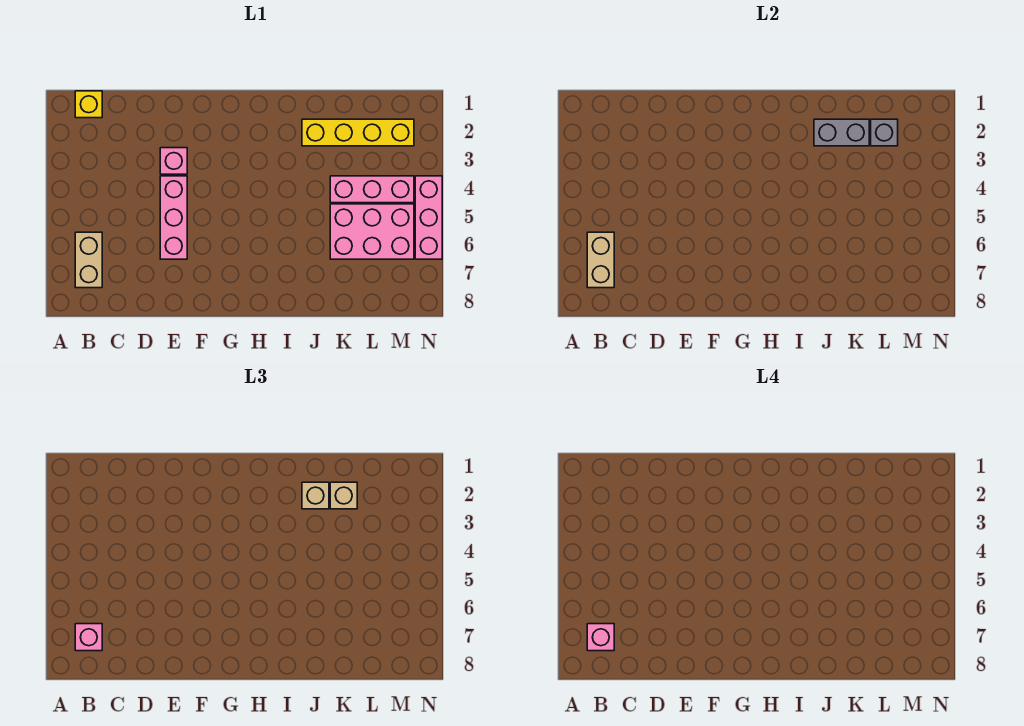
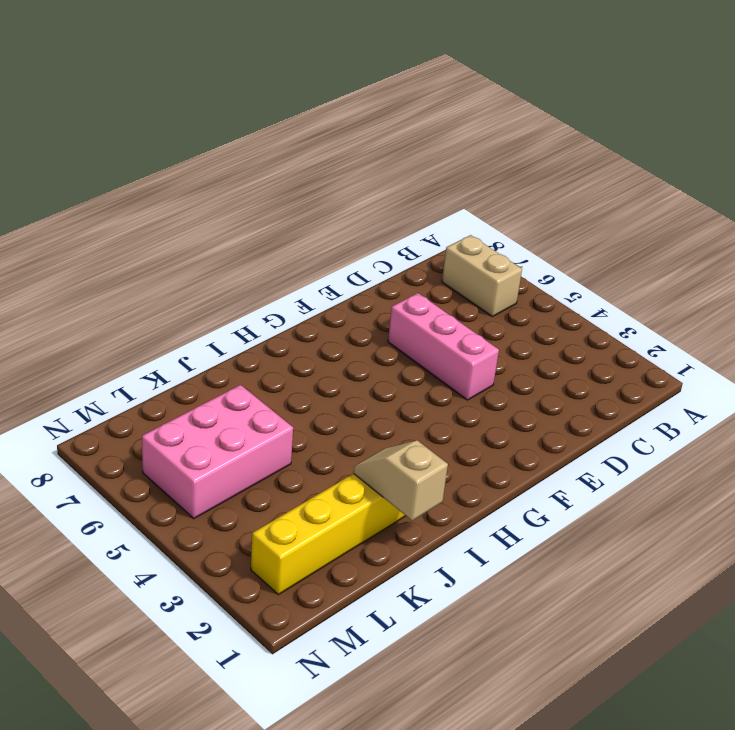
tan 1x2 slope [353,440,448,521] -> grey 1x2 brick [814,119,869,146]
none -> yellow 1x1 brick [75,91,102,118]
none -> pink 1x1 brick [160,148,187,174]
none -> pink 1x3 brick [330,176,414,203]

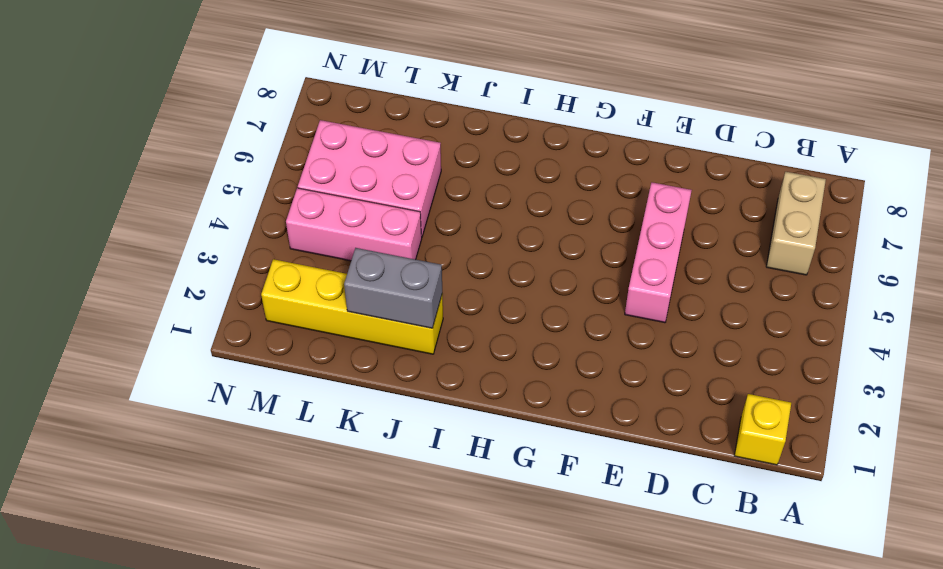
none -> pink 1x1 brick [160,148,187,174]
none -> pink 1x3 brick [415,176,442,259]
none -> tan 1x2 brick [587,232,614,288]

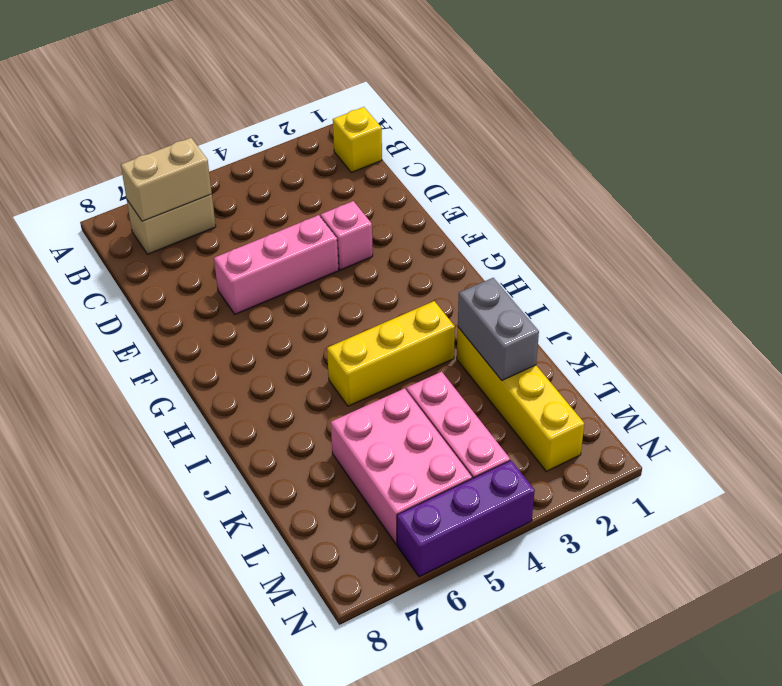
yellow 1x3 brick [327,301,455,406] -> none
purple 1x3 brick [397,460,535,577] -> pink 1x3 brick [415,176,442,259]
none -> grey 1x1 brick [871,119,898,146]
none -> pink 1x1 brick [75,624,102,651]
none -> tan 1x1 brick [302,482,329,509]

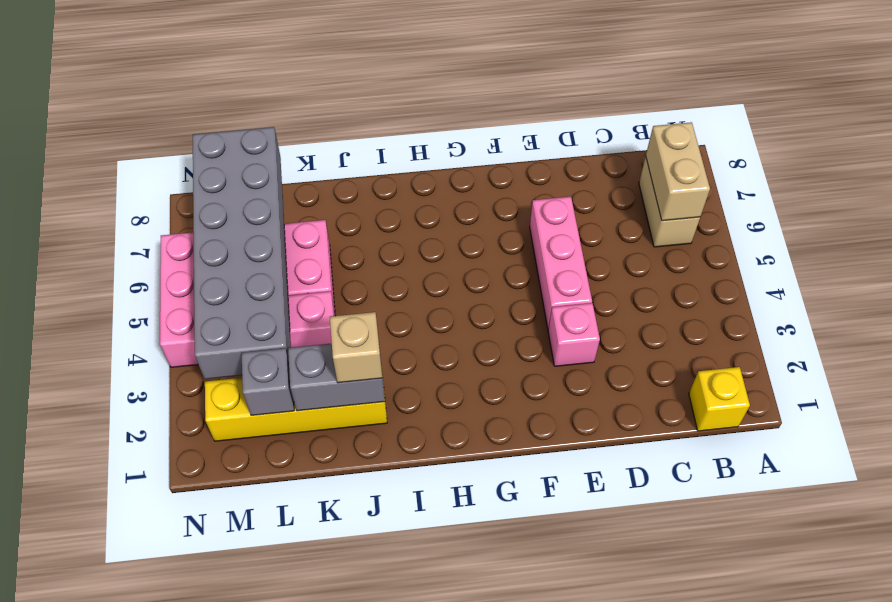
grey 2x6 brick [193,127,291,379] -> none
none -> pink 1x1 brick [75,624,102,651]
none -> tan 1x1 brick [330,482,357,509]
none -> pink 1x1 brick [587,624,614,651]

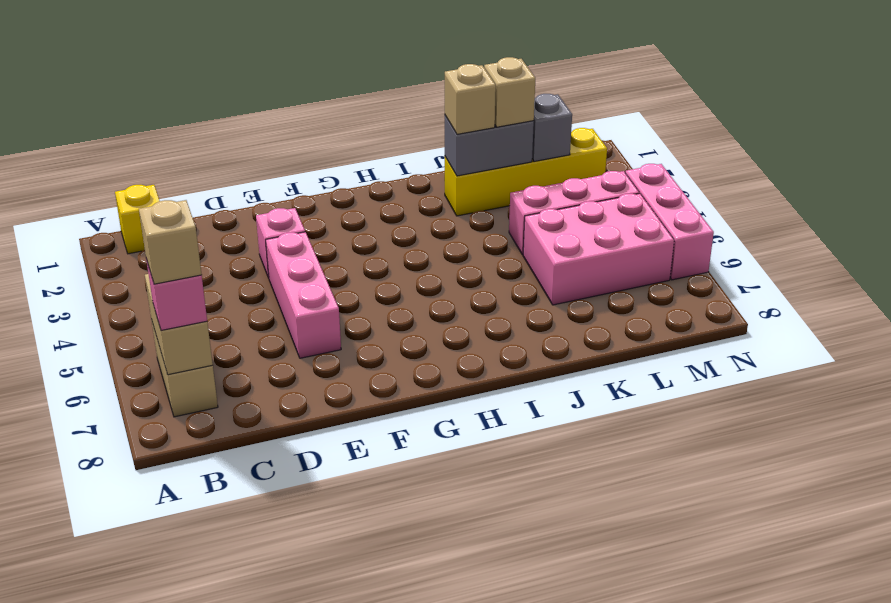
tan 1x1 brick [139,200,202,284] -> pink 1x1 brick [587,624,614,651]

